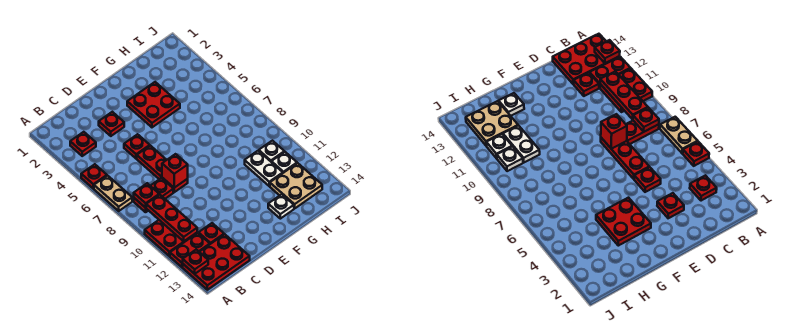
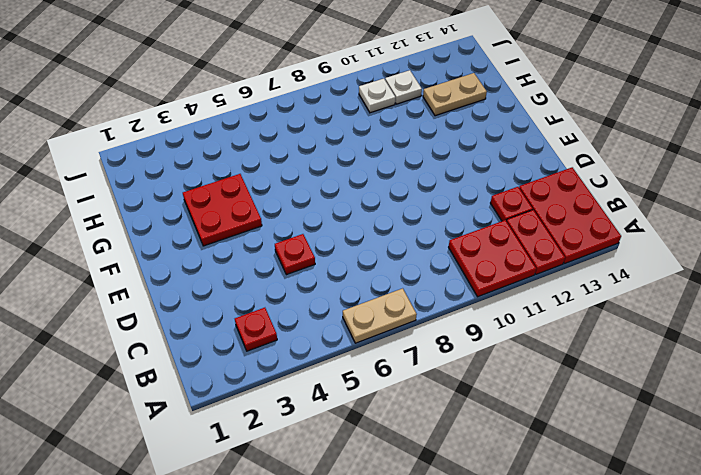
tan 1x2 plate [423,73,487,116] -> tan 2x2 plate [270,163,322,209]
none -> red 1x1 plate [81,164,107,189]
none -> red 1x2 plate [134,178,173,212]
none -> red 1x1 plate [99,112,124,136]

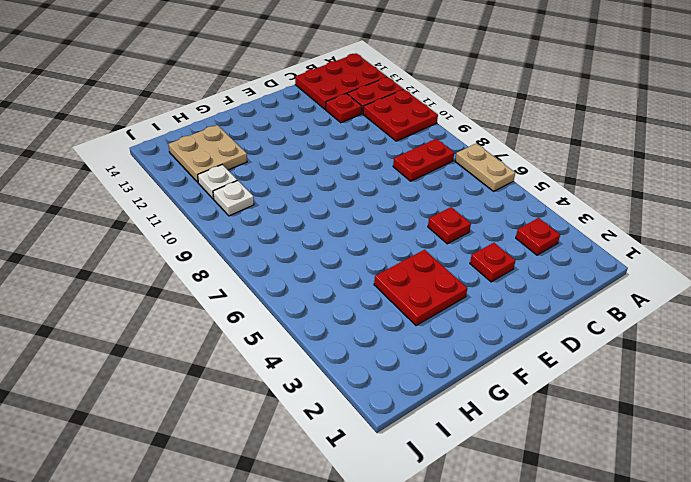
none -> red 1x1 plate [81,164,107,189]
none -> red 1x3 plate [137,146,188,192]
none -> white 1x1 plate [268,194,294,219]

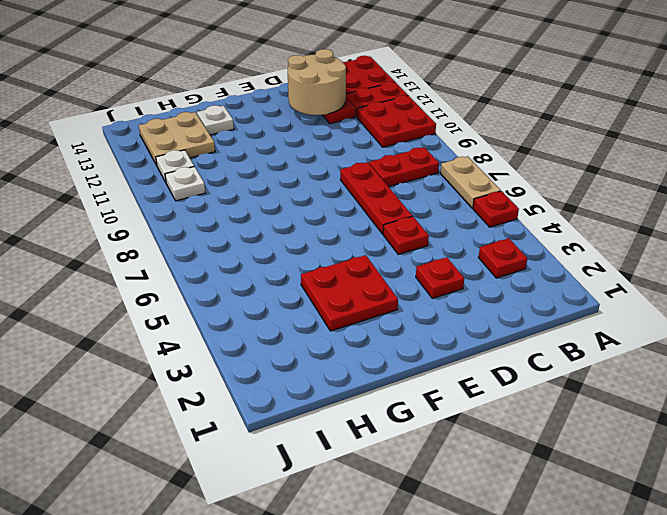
tan 2x2 round brick [288,49,346,115] -> none
none -> white 1x2 plate [245,151,283,186]
none -> red 1x1 plate [183,250,208,274]
none -> red 1x1 plate [134,183,159,208]

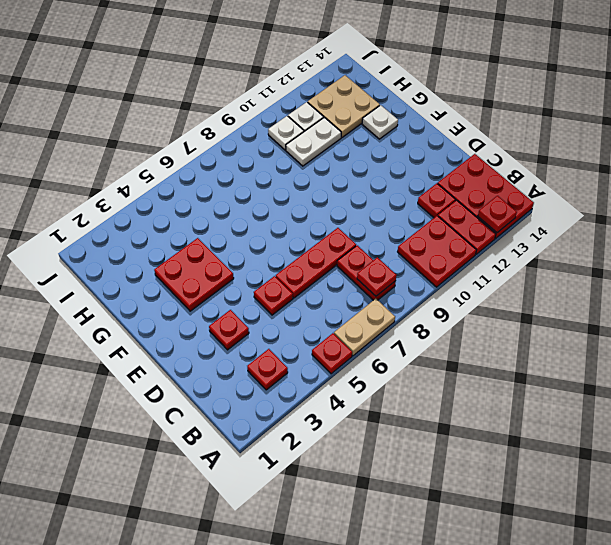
none -> red 1x3 plate [146,195,197,241]
none -> red 1x1 brick [162,154,188,188]

